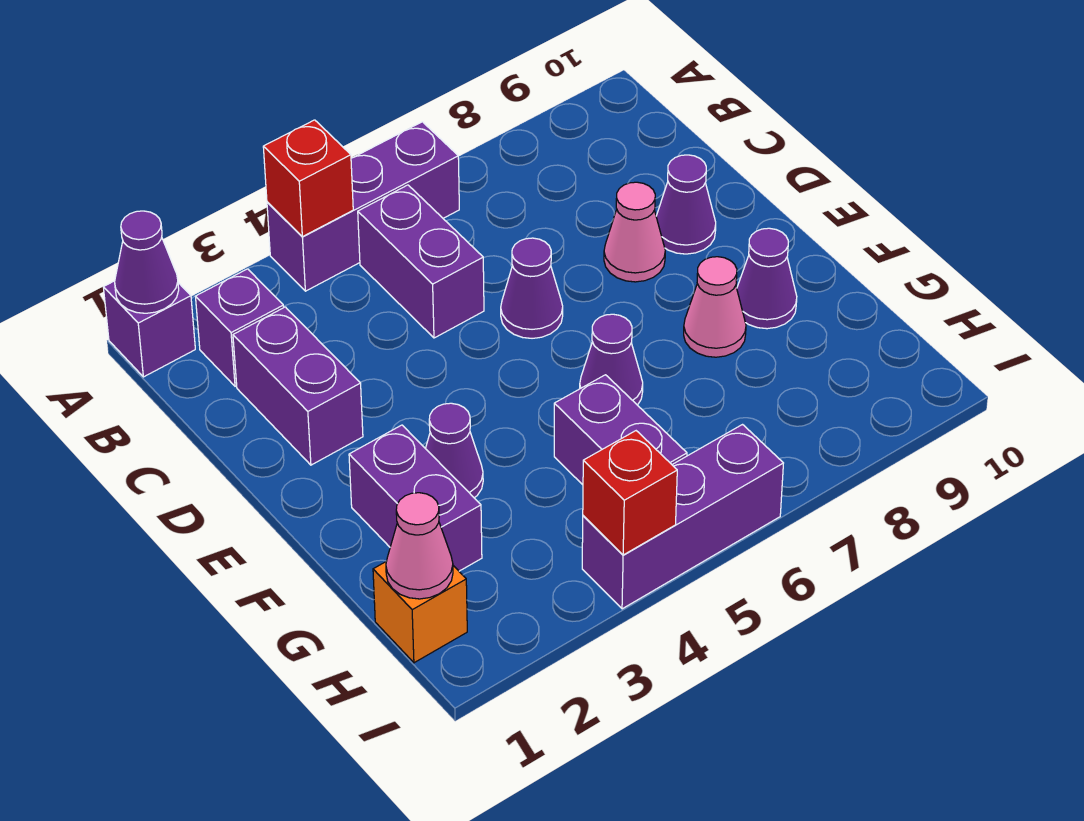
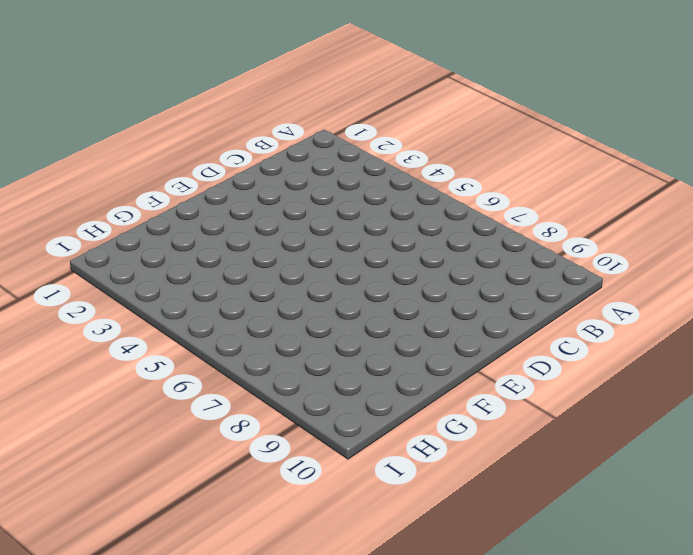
none -> purple 1x1 brick [103,281,195,377]
none -> purple 1x3 brick [267,122,459,291]
none -> purple 1x1 brick [195,269,284,386]

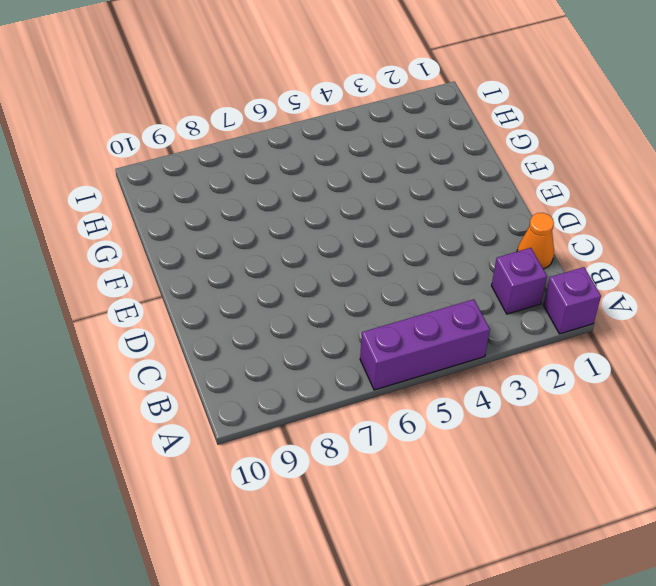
orange 1x1 cone [517,213,554,269] -> none
none -> purple 1x2 brick [358,185,484,338]
none -> purple 1x2 brick [233,307,363,465]
none -> purple 1x1 cone [501,238,563,338]

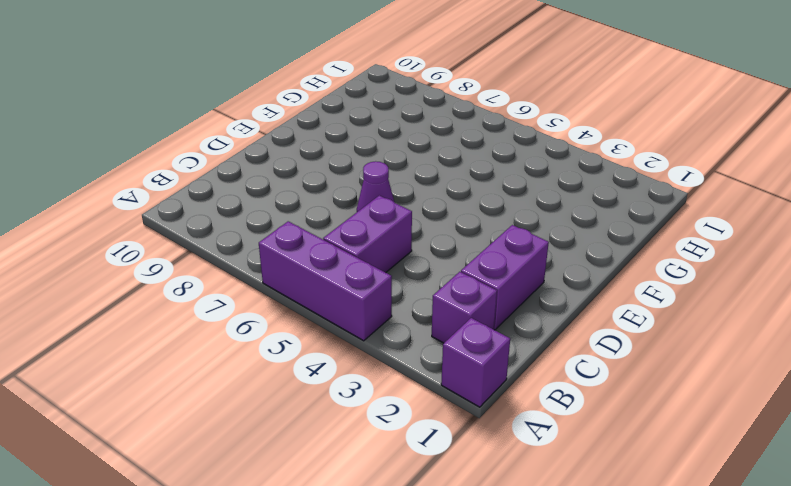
none -> pink 1x1 cone [604,182,665,282]
none -> purple 1x1 cone [656,155,716,254]
none -> purple 1x2 brick [349,425,482,571]

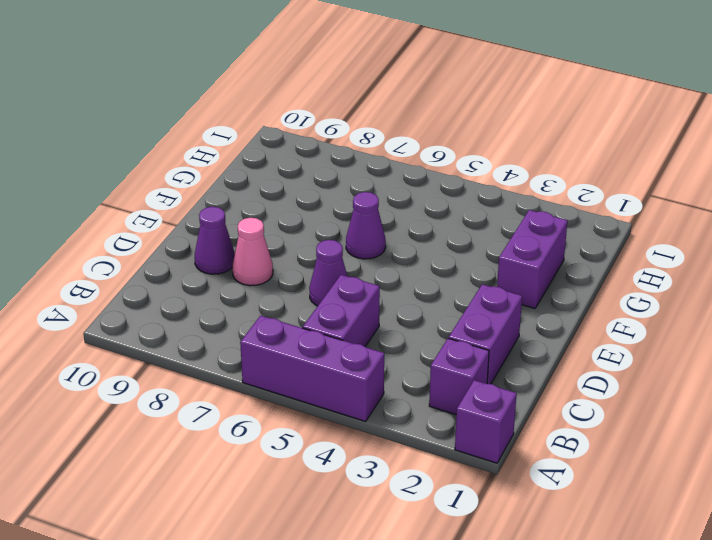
none -> purple 1x1 cone [425,403,483,498]
none -> pink 1x1 cone [684,257,746,357]
none -> purple 1x1 cone [737,228,797,329]

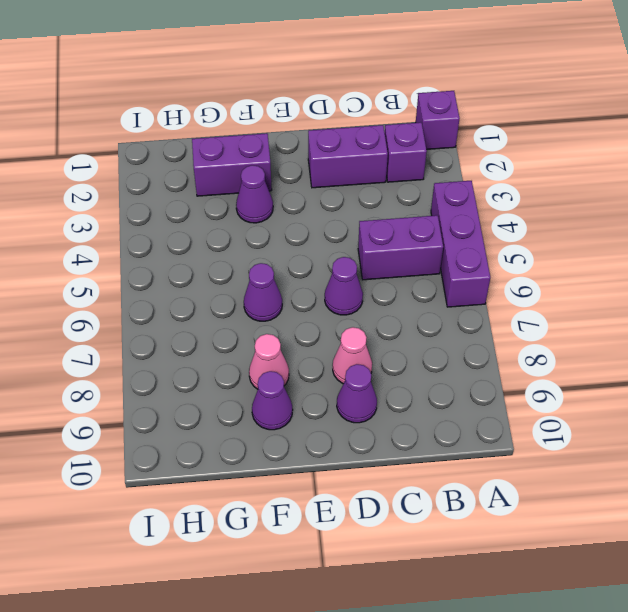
none -> purple 1x2 brick [554,375,687,485]
none -> orange 1x1 brick [373,562,467,663]
none -> purple 1x3 brick [582,425,783,609]

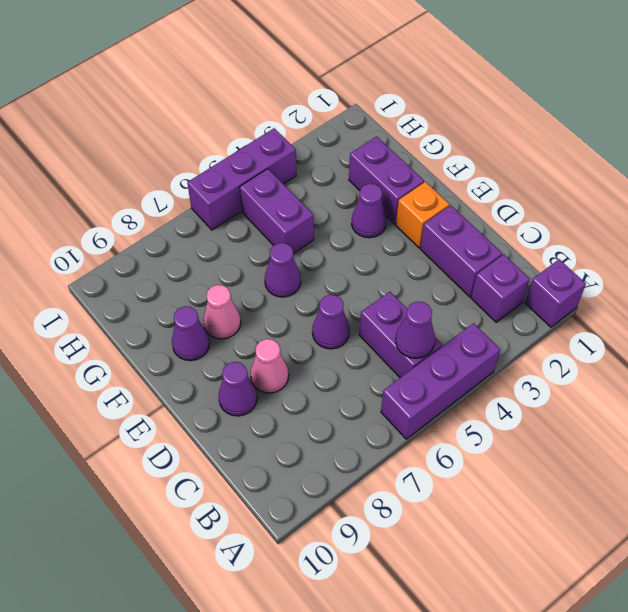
purple 1x1 cone [396,302,435,358] -> purple 1x1 cone moved to [115,211,179,313]
orange 1x1 brick [396,182,449,248] -> orange 1x1 brick moved to [373,562,467,663]
none -> red 1x1 brick [263,120,353,237]
none -> pink 1x1 cone [386,493,453,599]
none -> red 1x1 brick [583,431,677,555]

